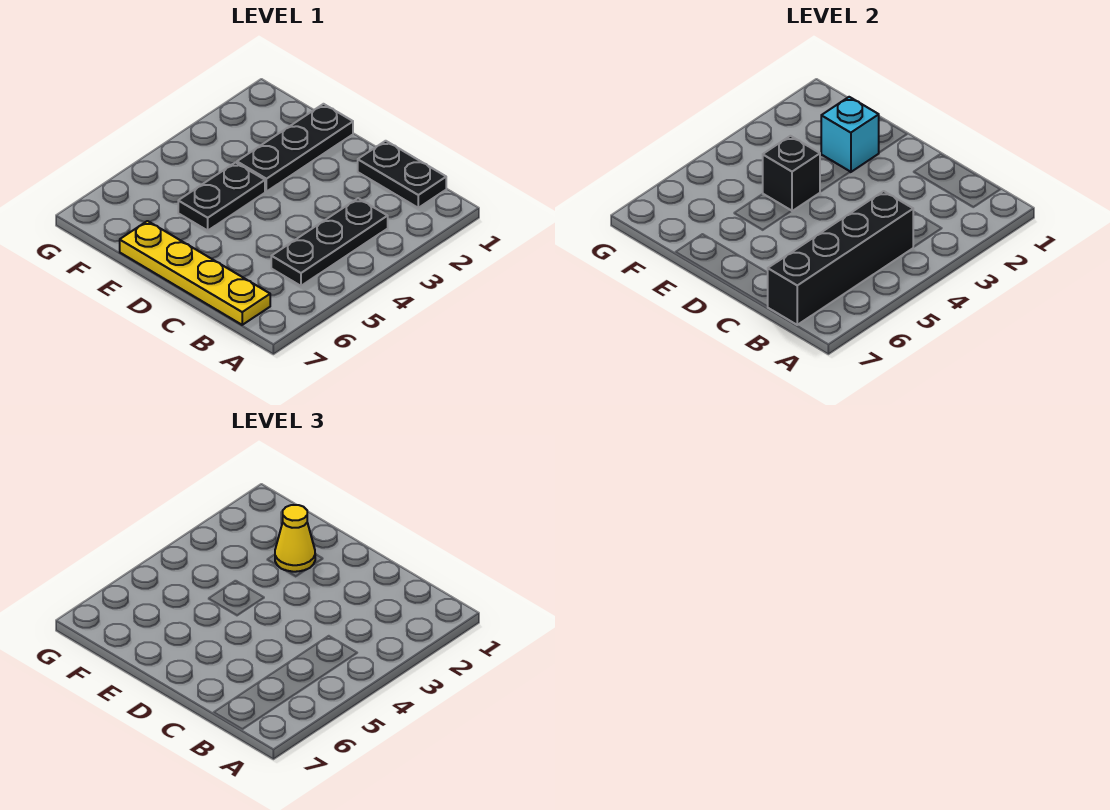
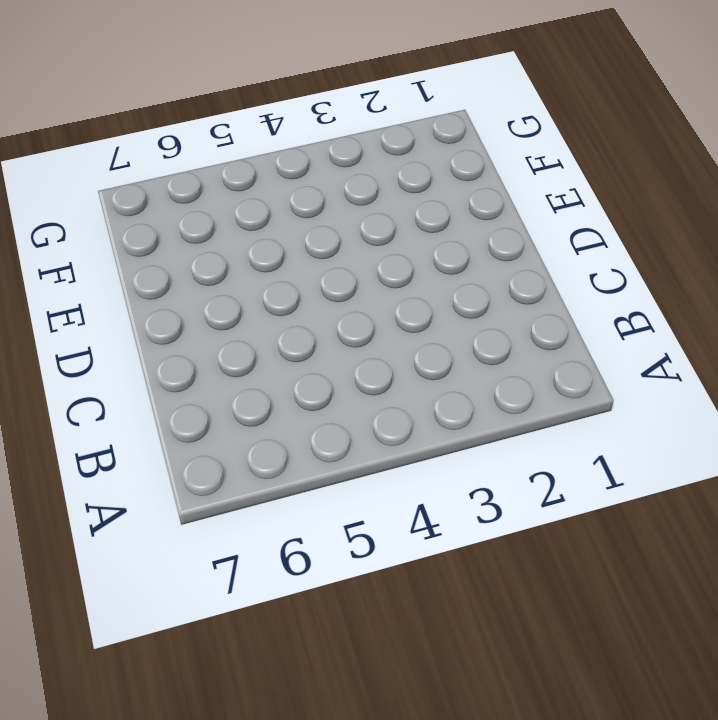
none -> black 1x2 plate [358,141,446,208]
none -> black 1x3 plate [271,198,388,286]

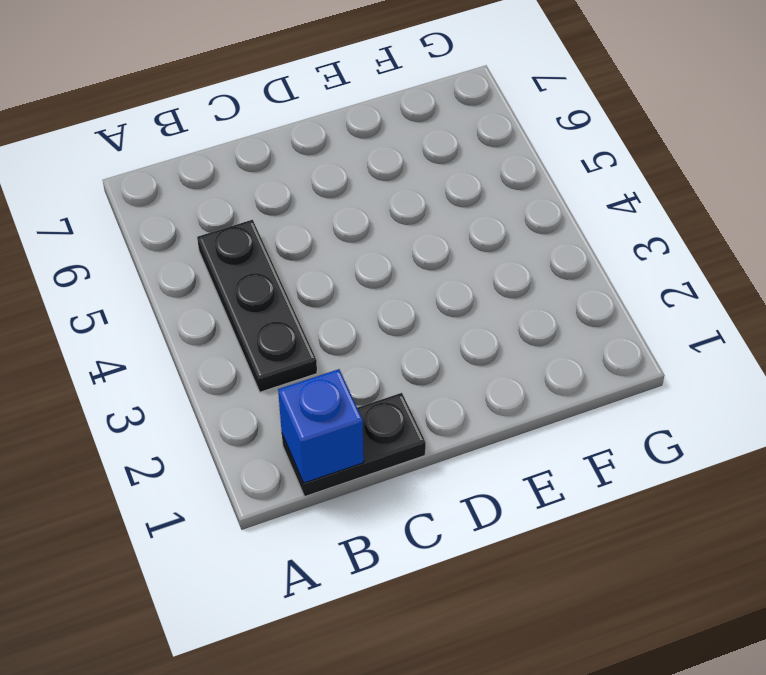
blue 1x1 brick [278,369,364,483] -> none
none -> yellow 1x4 plate [120,221,270,325]
none -> black 1x3 plate [237,104,353,192]

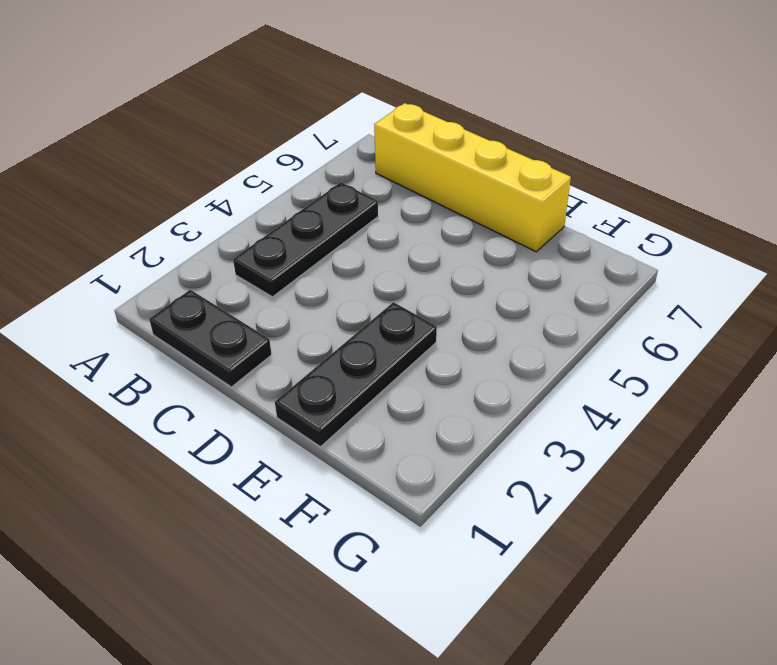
yellow 1x4 brick [374,103,571,252] -> yellow 1x4 plate [120,221,270,325]
none -> black 1x2 plate [178,162,265,230]
none -> black 1x4 brick [768,191,913,325]

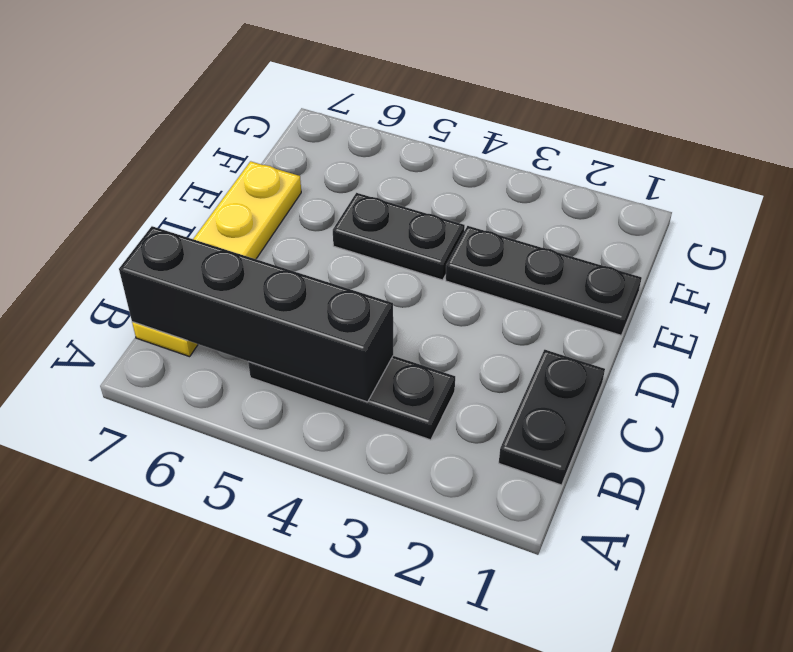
none -> cyan 1x1 brick [821,97,879,172]
none -> black 1x1 brick [763,136,820,211]

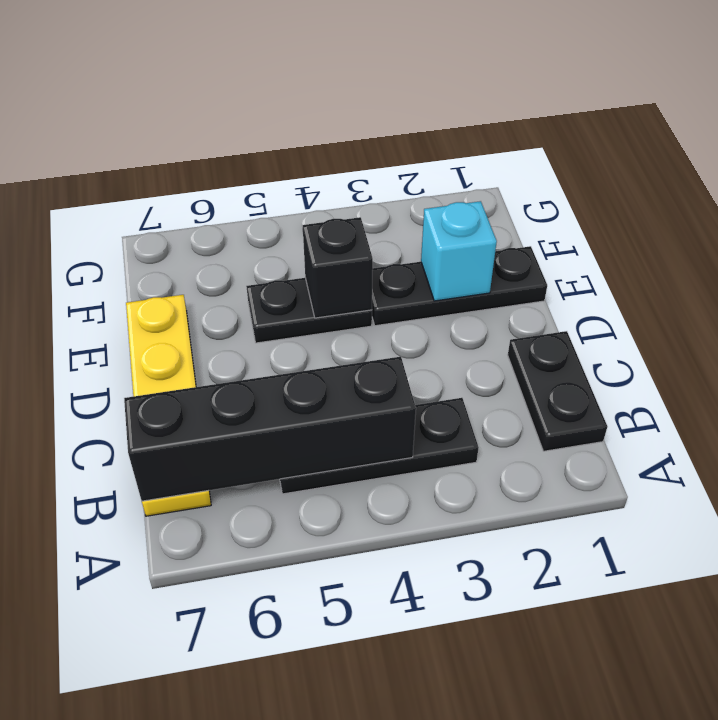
none -> yellow 1x1 cone [275,505,315,572]

